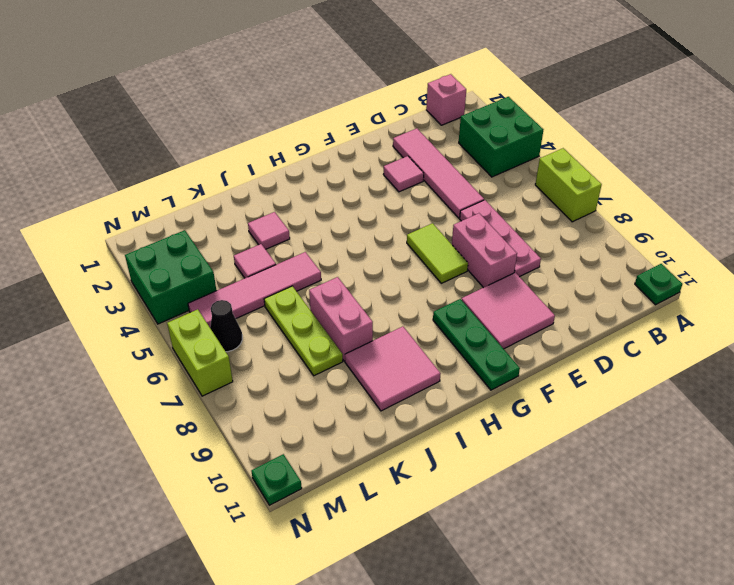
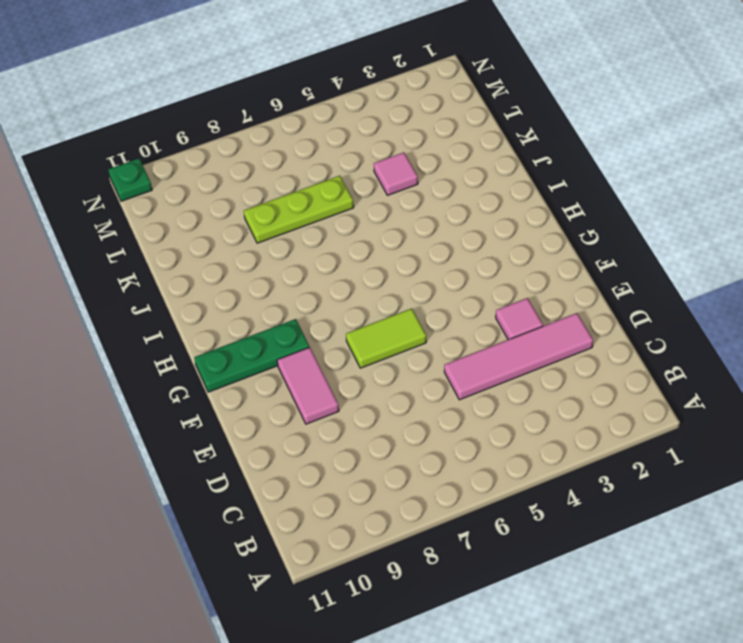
pink 1x2 tile [277,347,339,424] -> pink 2x2 tile [462,273,555,349]
none -> green 2x2 brick [459,97,543,177]
none -> lime 1x2 brick [535,148,602,222]
none -> green 1x1 plate [635,264,682,305]

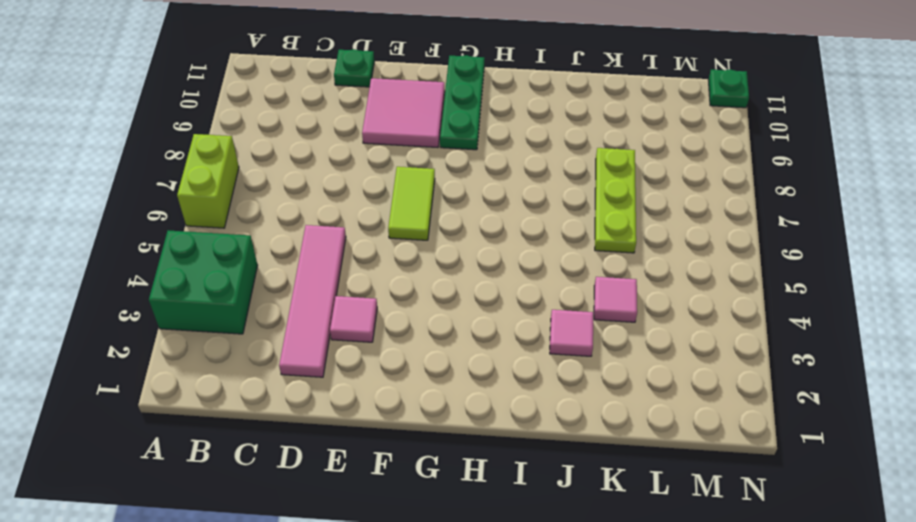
green 1x1 plate [334,49,374,87] -> green 1x1 plate moved to [635,264,682,305]
none -> pink 1x1 brick [426,74,466,125]
none -> pink 1x3 plate [460,200,541,277]
none -> pink 1x2 brick [452,213,517,288]

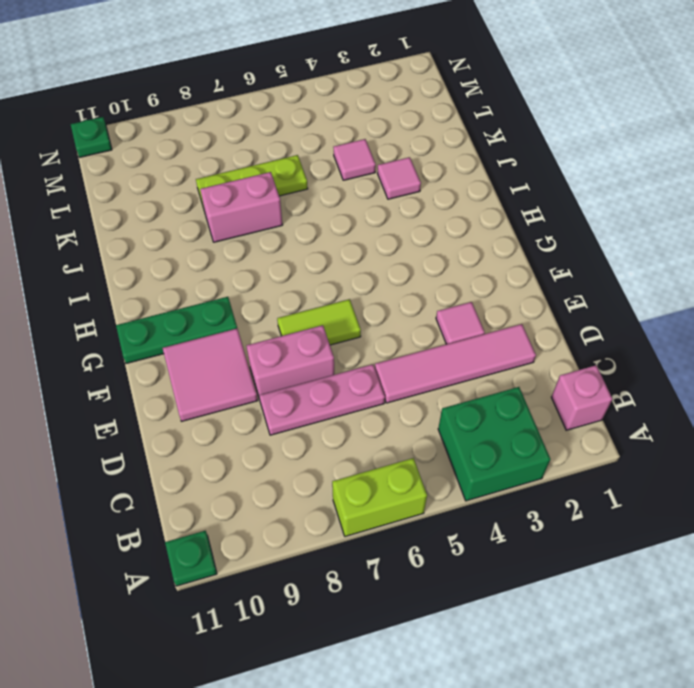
none -> pink 2x2 tile [345,327,441,411]
none -> pink 1x4 tile [188,252,321,327]
none -> green 2x2 brick [125,230,217,324]

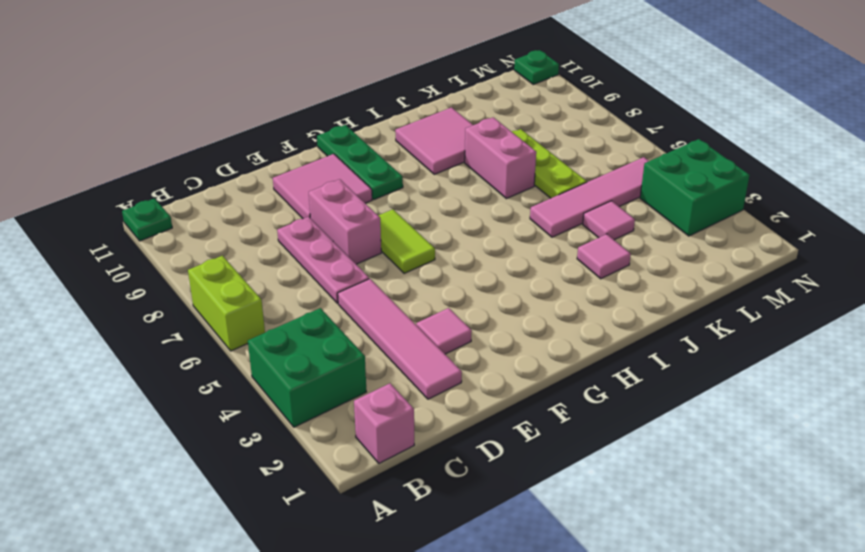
none -> black 1x1 cone [210,300,242,352]
none -> lime 1x2 brick [167,309,233,396]

